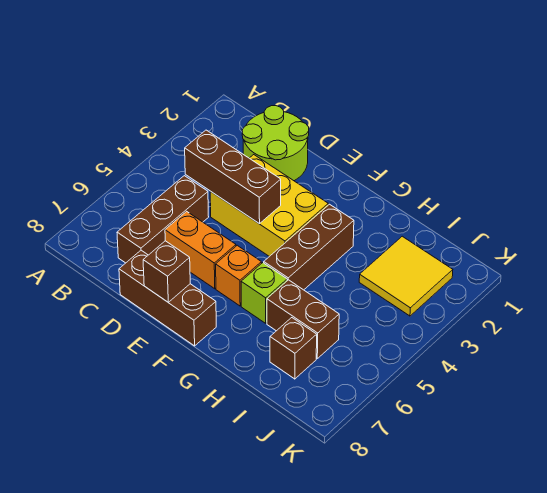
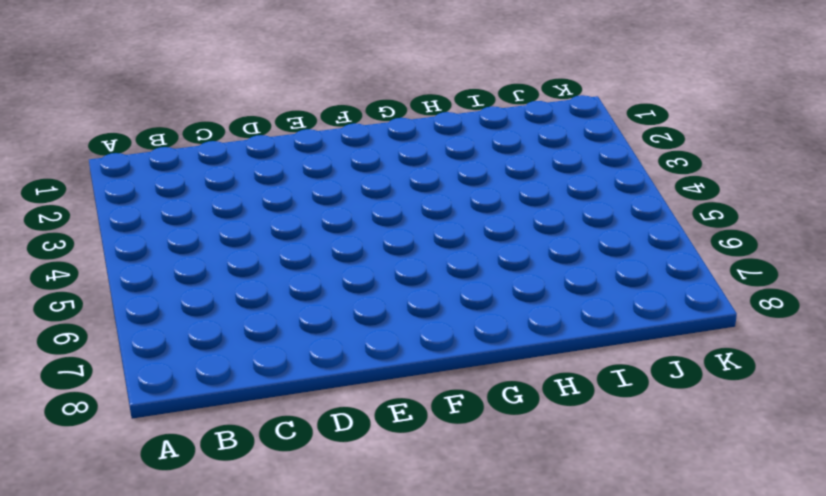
none -> lime 2x2 round brick [242,106,309,181]
none -> brown 1x3 brick [117,176,209,263]
none -> yellow 2x3 brick [210,155,328,257]

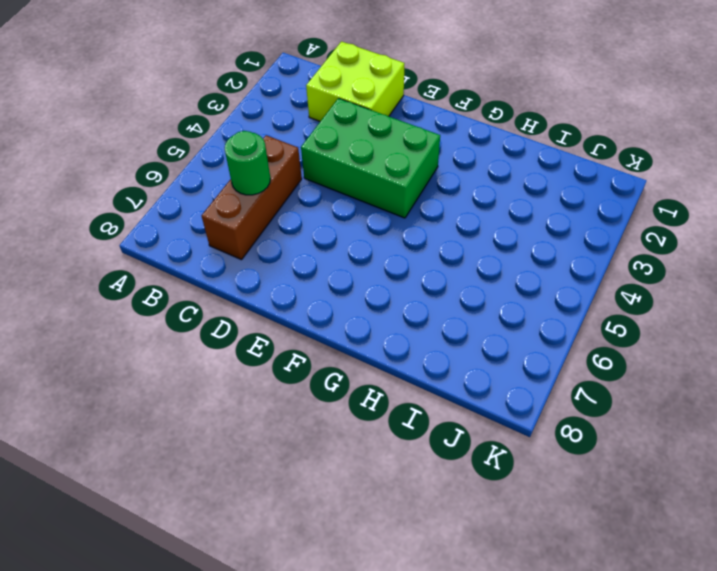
lime 2x2 brick [306,42,405,121] -> lime 2x2 round brick [242,106,309,181]
green 1x1 round brick [225,131,270,195] -> none
green 2x3 brick [301,98,440,218] -> yellow 2x3 brick [210,155,328,257]
none -> orange 1x2 brick [165,211,236,289]
none -> brown 1x3 brick [119,250,216,346]
none -> orange 1x1 brick [216,245,262,306]

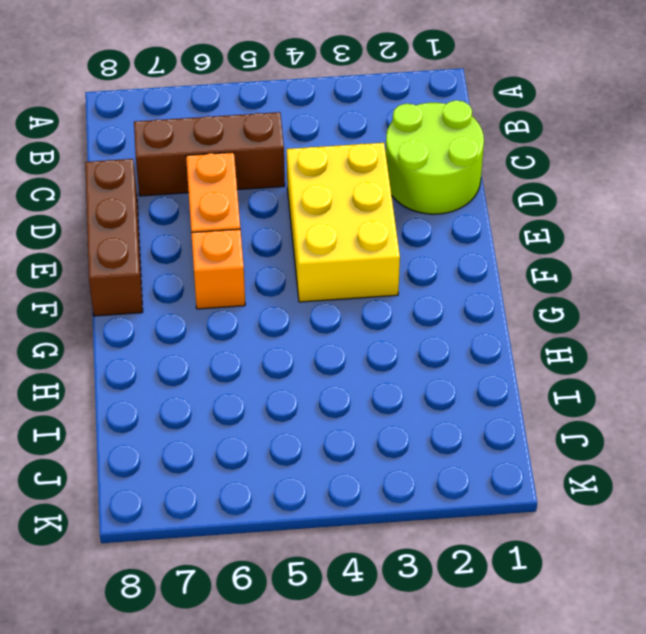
none -> brown 1x3 brick [264,204,354,290]
none -> lime 1x1 brick [241,263,287,323]
none -> brown 1x2 brick [267,280,339,358]

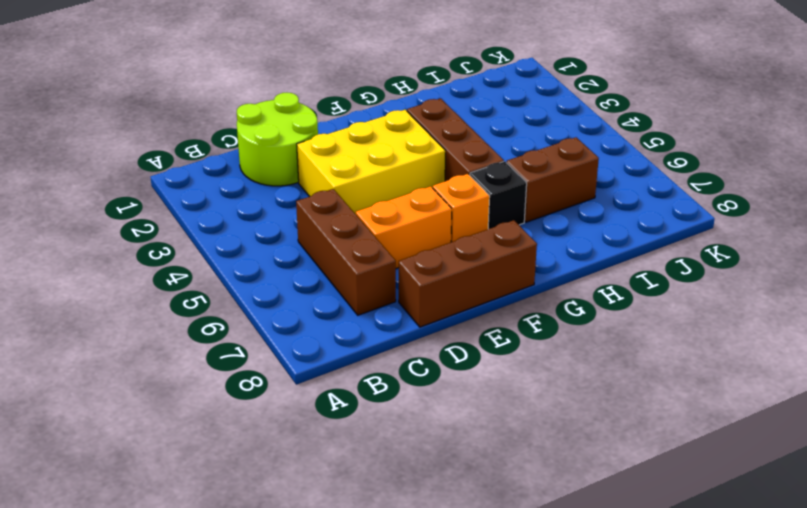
black 1x1 brick [470,161,527,229] -> lime 1x1 brick [241,263,287,323]
none -> yellow 2x2 tile [359,236,453,316]
none -> brown 1x1 brick [270,318,317,379]
none -> brown 1x3 brick [185,130,281,224]

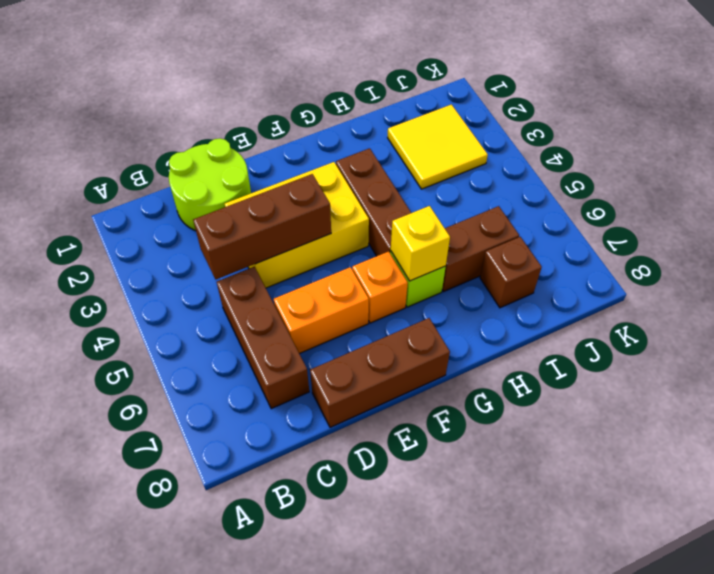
yellow 1x1 brick [391,206,450,281] -> none
none -> brown 1x1 brick [143,241,190,302]

